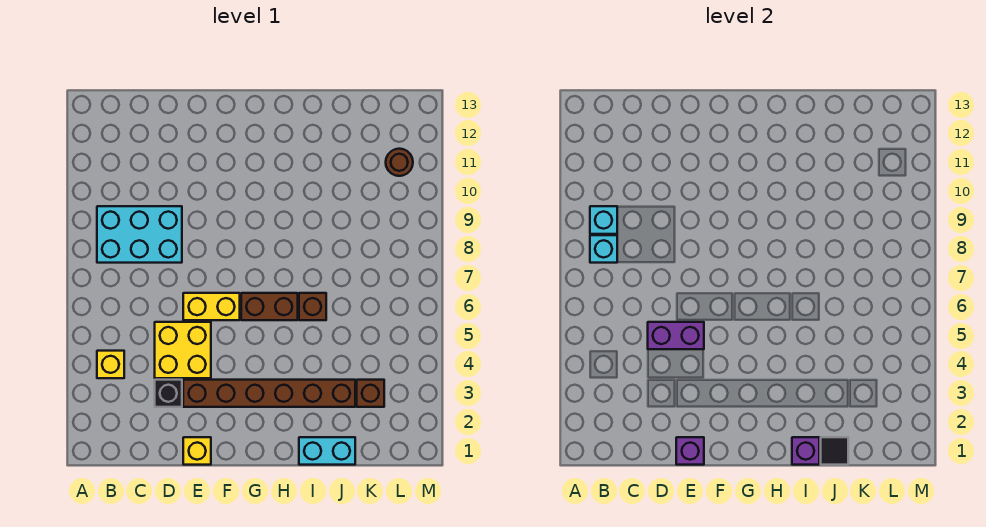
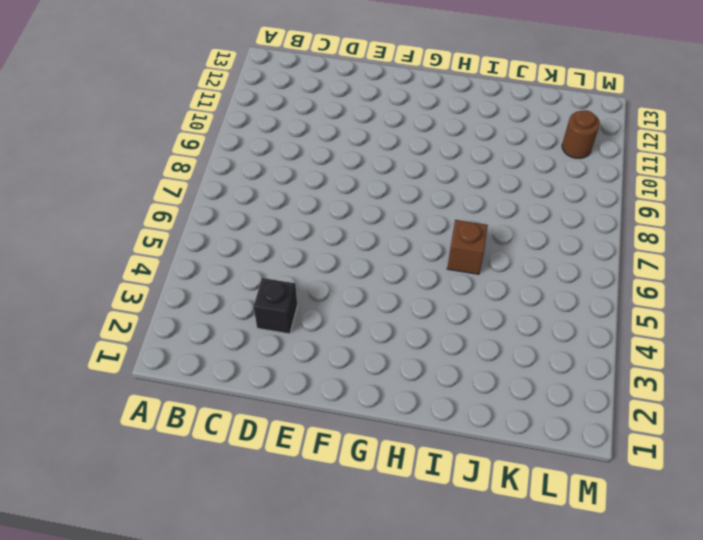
none -> yellow 1x1 brick [97,351,124,378]
none -> cyan 2x3 brick [97,206,182,263]
none -> yellow 2x2 brick [155,322,211,378]

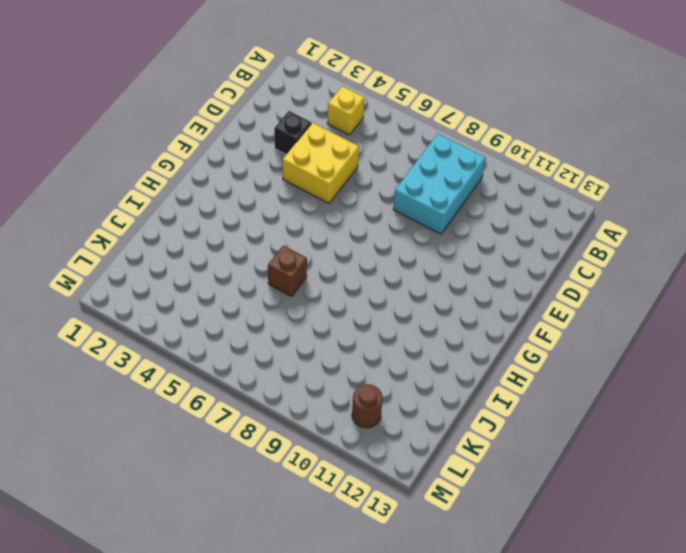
none -> yellow 1x1 brick [183,437,211,465]
none -> brown 1x6 brick [183,380,355,407]
none -> yellow 1x2 brick [183,293,240,320]

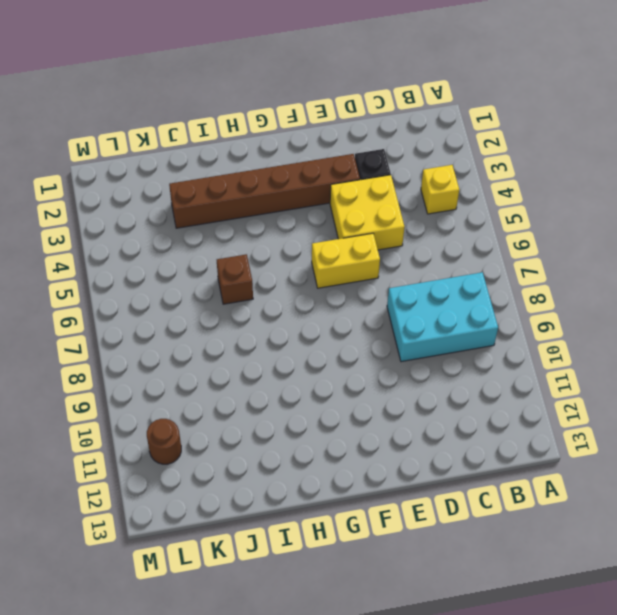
none -> yellow 1x1 brick [183,437,211,465]
none -> brown 1x2 brick [241,293,298,320]
none -> cyan 1x2 brick [299,437,355,465]

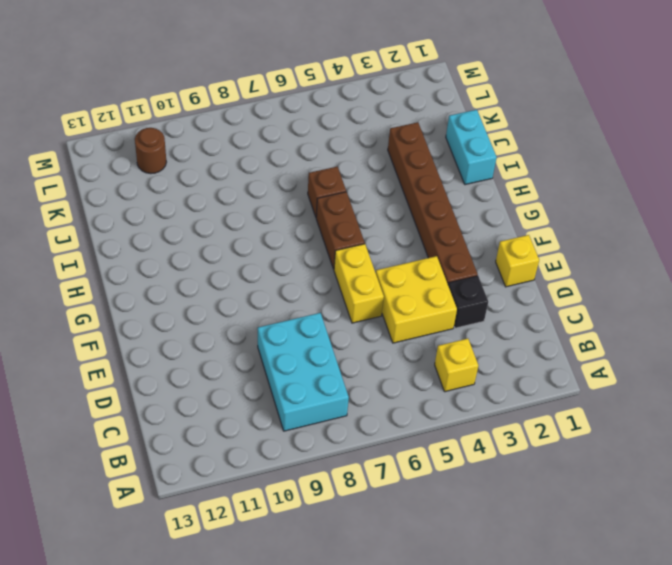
none -> brown 1x1 brick [357,380,384,407]
none -> cyan 1x1 brick [590,235,617,263]
none -> cyan 1x1 brick [590,206,617,234]

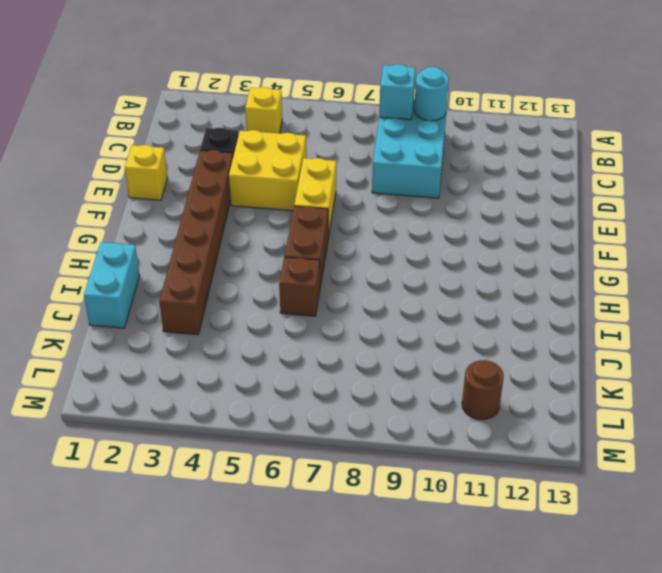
cyan 1x1 round brick [414,67,449,121] -> cyan 1x1 brick [590,206,617,234]
none -> brown 1x1 brick [357,380,384,407]
none -> purple 1x2 brick [648,322,704,349]
none -> purple 1x1 brick [676,437,704,465]

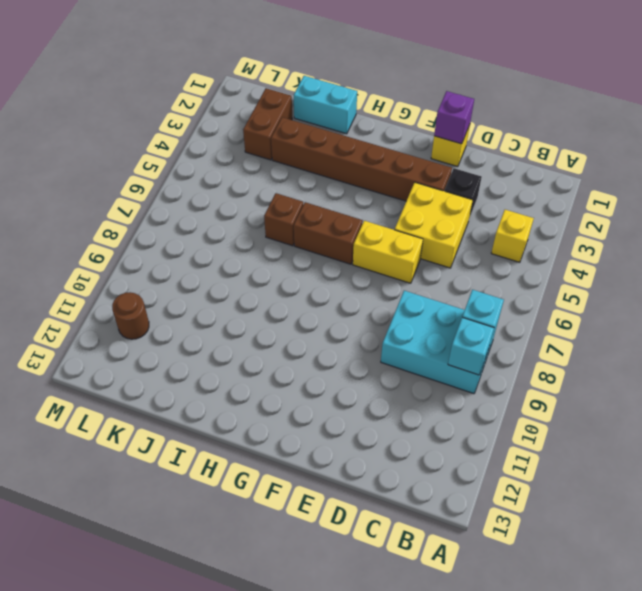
brown 1x2 brick [243,88,292,160] -> brown 1x1 brick [357,380,384,407]
none -> purple 1x2 brick [648,322,704,349]
none -> purple 1x1 brick [792,437,819,465]
none -> black 1x1 tile [821,437,848,465]

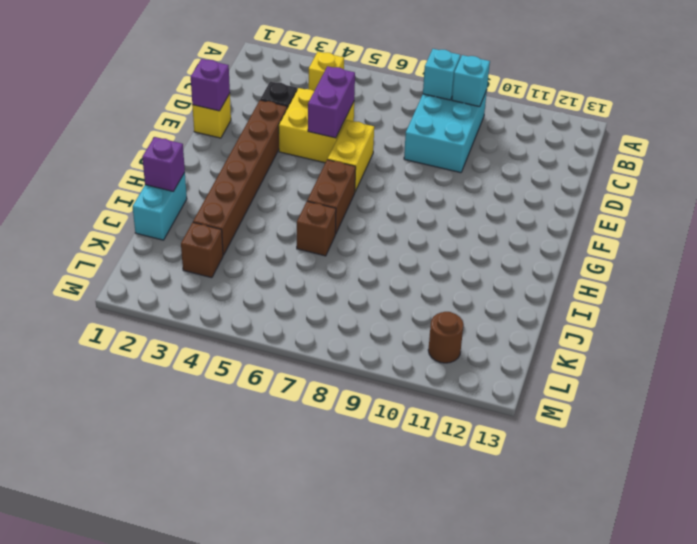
none -> black 1x1 tile [821,437,848,465]

